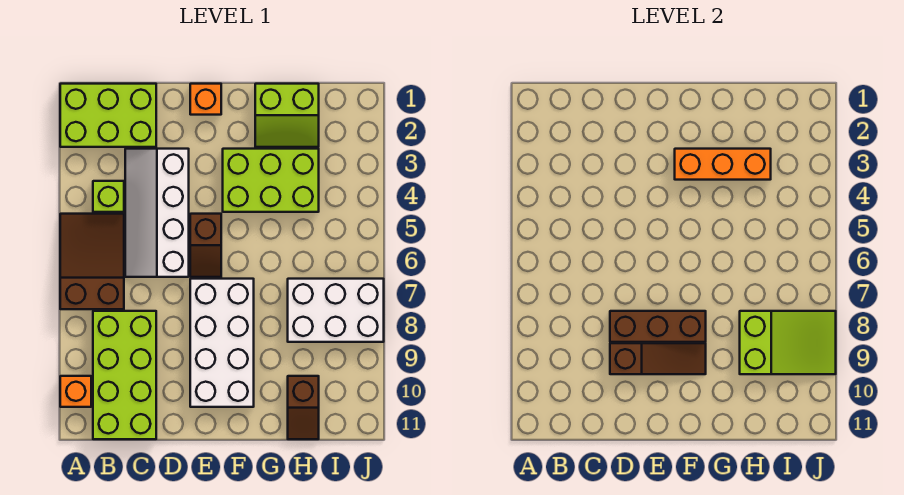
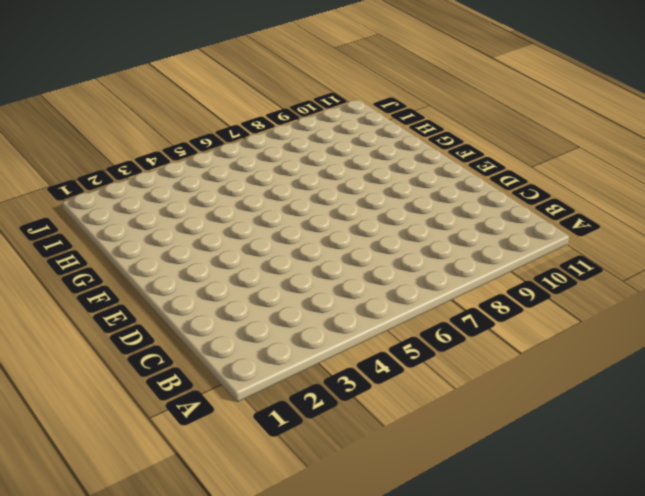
none -> lime 2x3 brick [60,84,156,147]
none -> brown 2x3 slope [60,214,124,309]
none -> orange 1x1 brick [60,376,91,407]

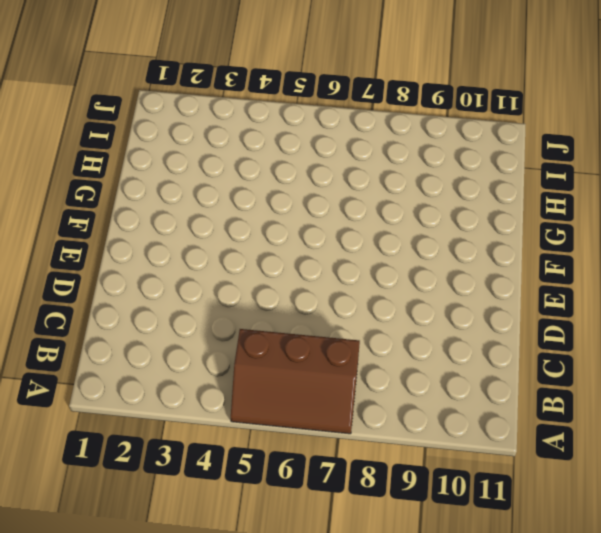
brown 2x3 slope [231,329,360,434] -> brown 2x3 slope turned to [60,214,124,309]
none -> lime 2x3 brick [60,84,156,147]
none -> orange 1x1 brick [60,376,91,407]
none -> lime 1x1 brick [93,181,124,212]

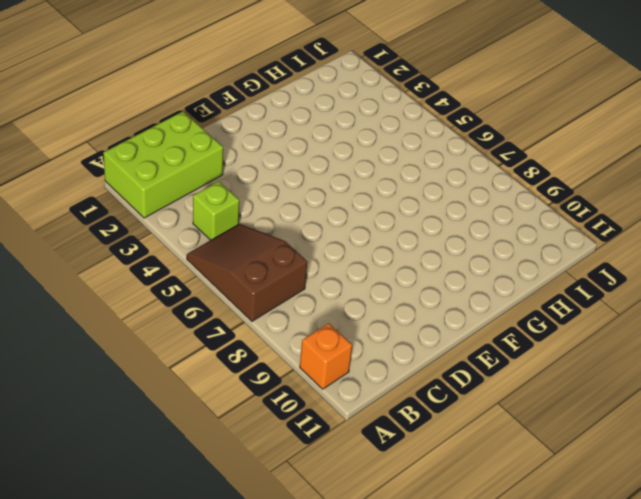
none -> lime 2x4 brick [93,311,156,439]
none -> white 2x4 slope [125,149,189,277]
none -> orange 1x1 brick [190,84,221,115]

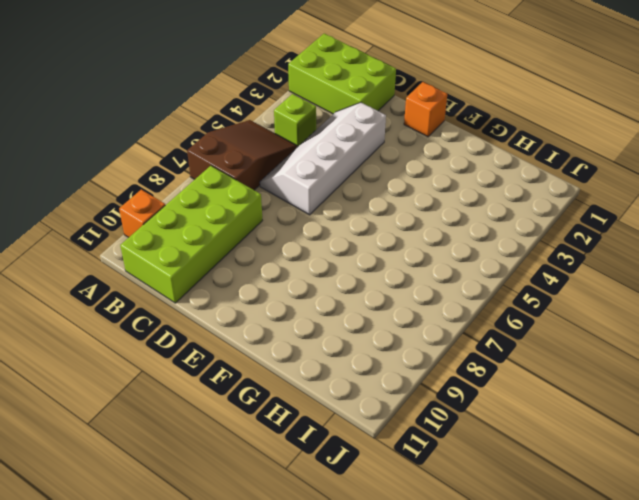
none -> brown 1x2 slope [190,214,221,277]
none -> white 2x4 brick [190,279,254,407]
none -> lime 2x3 brick [223,149,319,212]

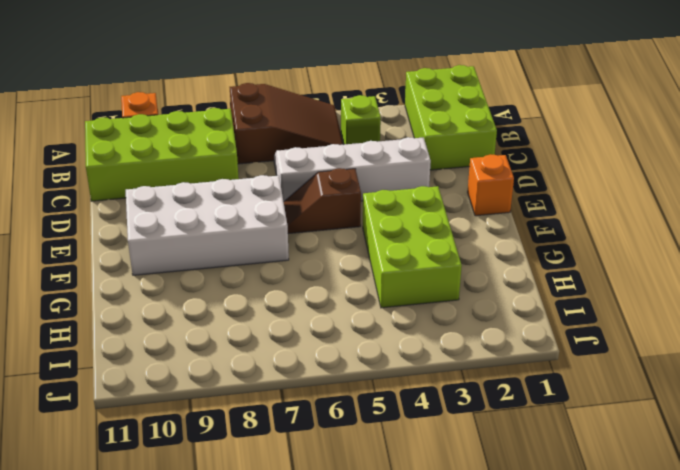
none -> lime 2x2 slope [255,84,319,147]
none -> white 2x3 brick [288,279,384,342]
none -> brown 1x2 slope [288,376,319,439]

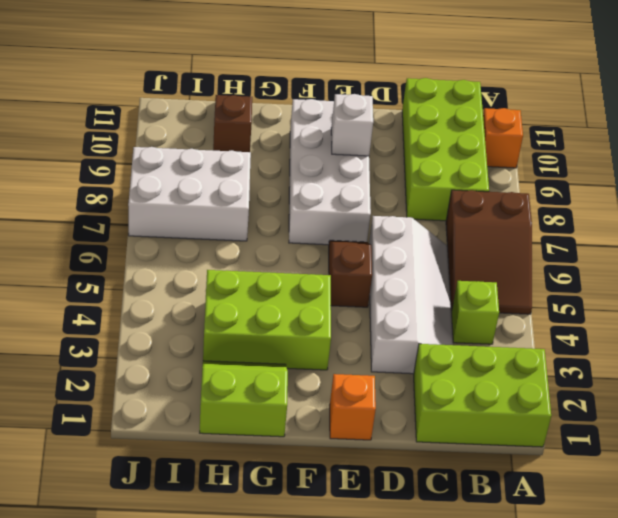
white 1x1 brick [331,94,373,156] -> brown 1x3 slope [610,343,706,374]
none -> brown 1x3 brick [610,311,706,342]
none -> orange 1x3 brick [675,149,771,180]
none -> lime 2x3 slope [740,311,836,374]

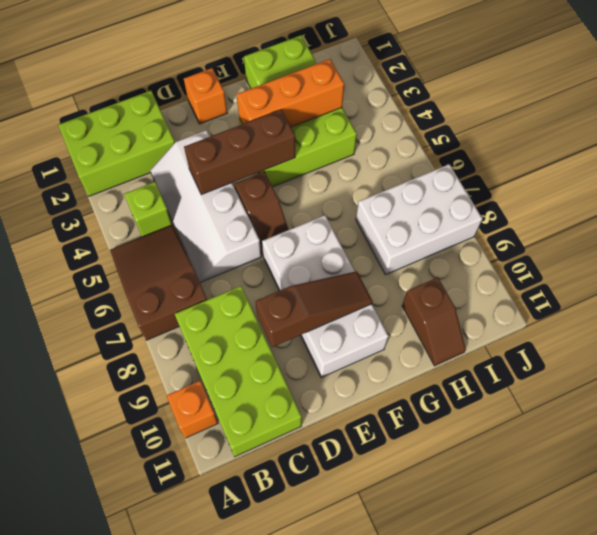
brown 1x3 brick [184,110,295,195] -> brown 1x3 brick moved to [610,311,706,342]
none -> lime 2x3 slope [740,311,836,374]

